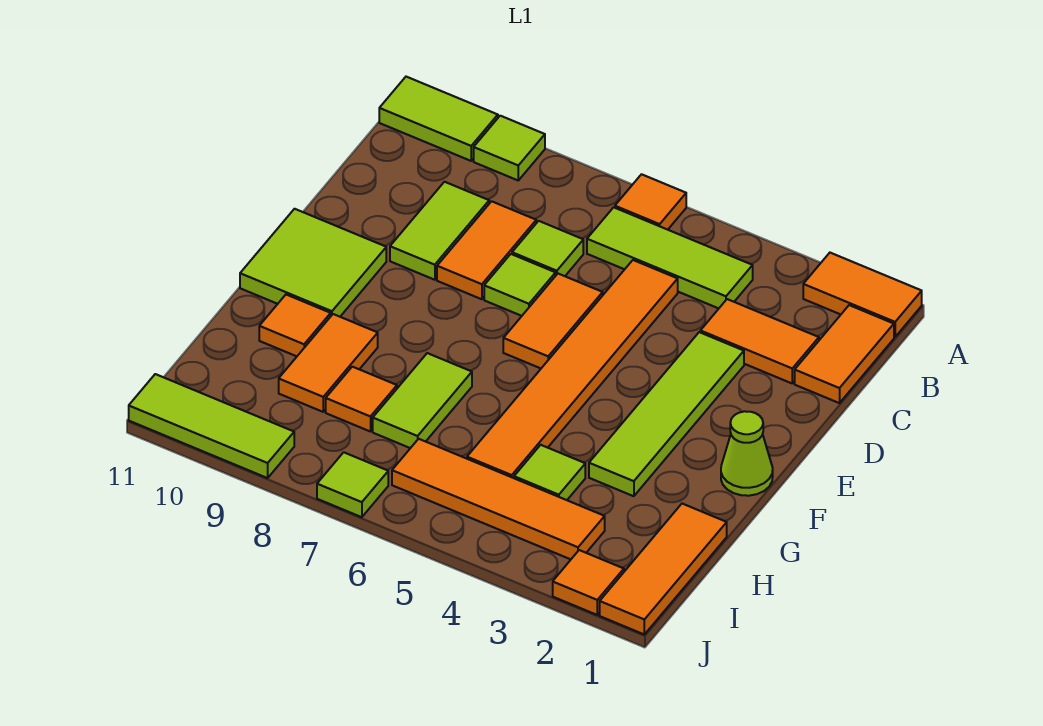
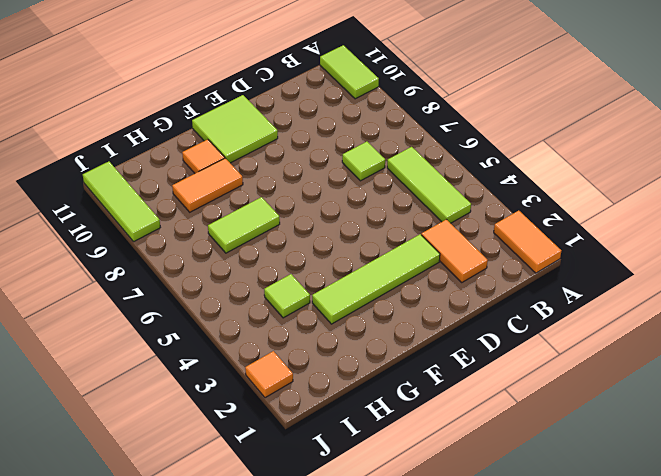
none -> orange 1x1 tile [615,174,686,230]
none -> lime 1x1 tile [474,116,545,180]
none -> orange 1x2 tile [795,305,894,403]

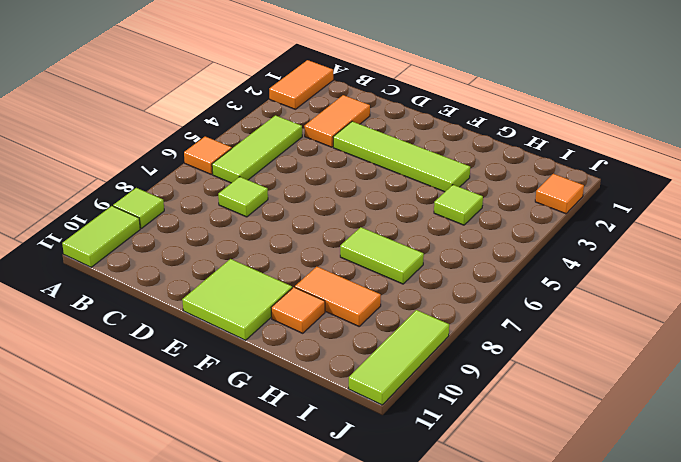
none -> orange 1x2 tile [795,305,894,403]
none -> orange 1x6 tile [467,260,678,478]
none -> orange 1x2 tile [437,201,536,299]

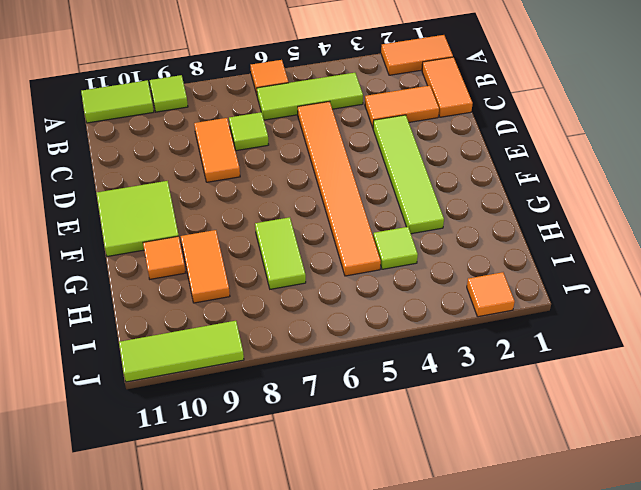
none -> lime 1x2 tile [390,182,489,280]
none -> orange 1x2 tile [503,274,603,368]
none -> lime 1x1 tile [484,254,556,316]

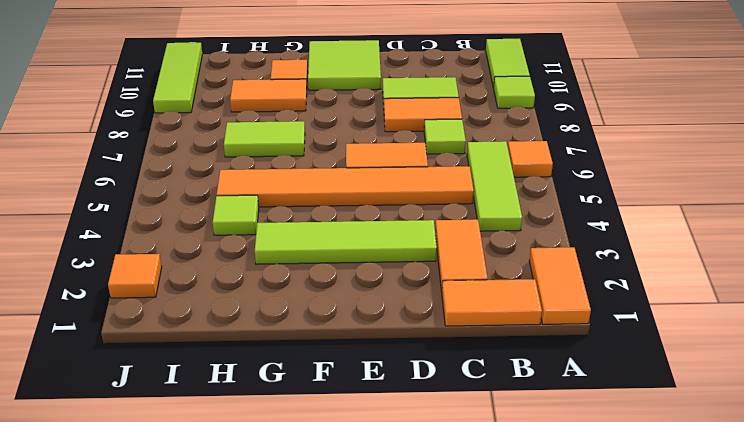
none -> lime 1x1 tile [484,254,556,316]
none -> lime 1x1 cone [721,411,773,496]
none -> orange 1x3 tile [600,504,727,634]

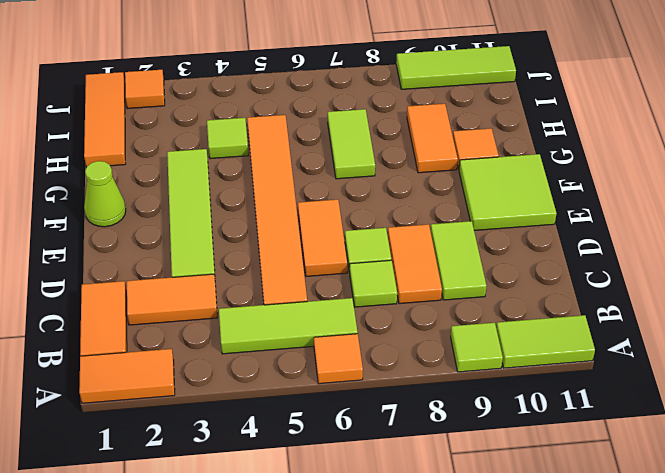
none -> orange 1x1 tile [326,367,397,432]
none -> orange 1x4 tile [392,439,605,559]
none -> lime 1x1 tile [317,452,388,517]

